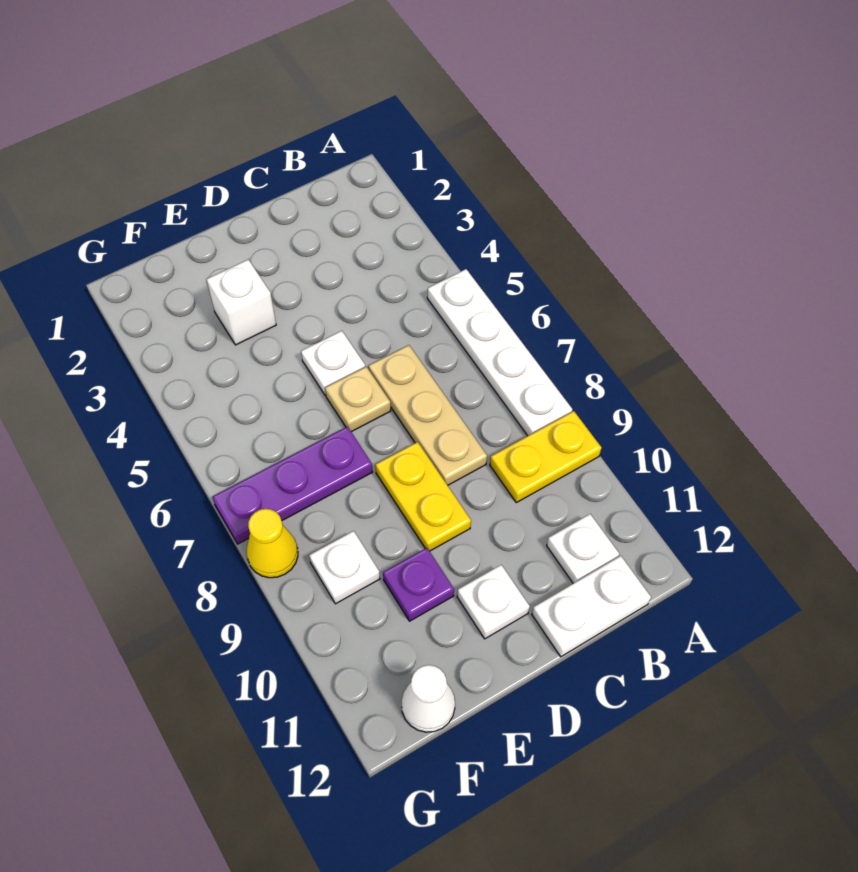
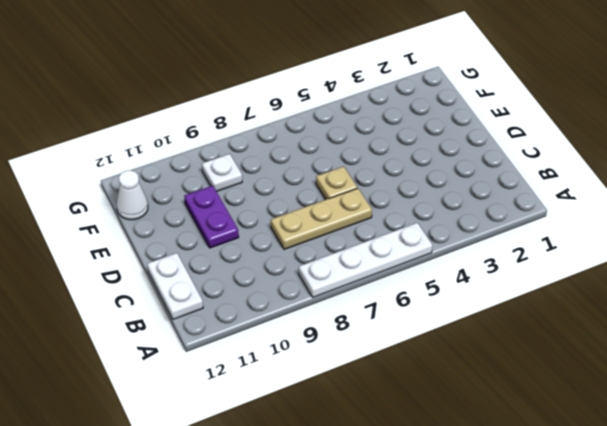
purple 1x2 plate [184,186,239,248] -> purple 1x1 plate [383,548,454,621]
none -> yellow 1x2 plate [490,411,601,503]
none -> white 1x1 plate [547,514,619,584]
none -> white 1x1 plate [301,331,365,395]

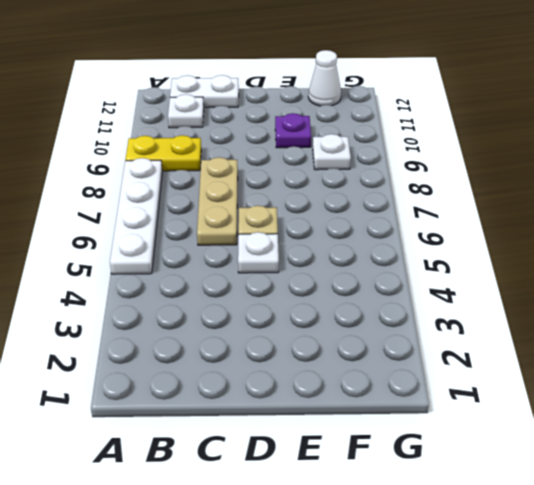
none -> yellow 1x2 plate [375,442,471,551]
none -> white 1x1 plate [457,565,530,639]
none -> white 1x1 brick [206,259,276,345]

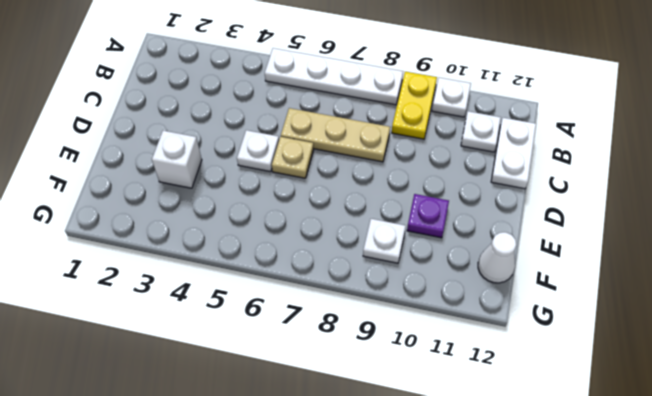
white 1x1 plate [432,78,471,117] -> white 1x1 plate moved to [457,565,530,639]
none -> yellow 1x2 plate [375,442,471,551]
none -> purple 1x3 plate [212,427,373,544]
none -> yellow 1x1 cone [247,509,298,578]

